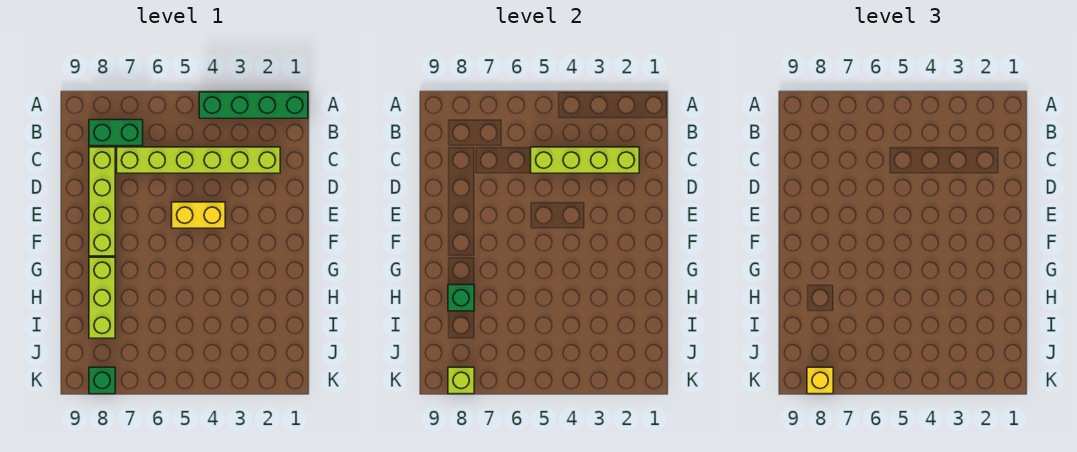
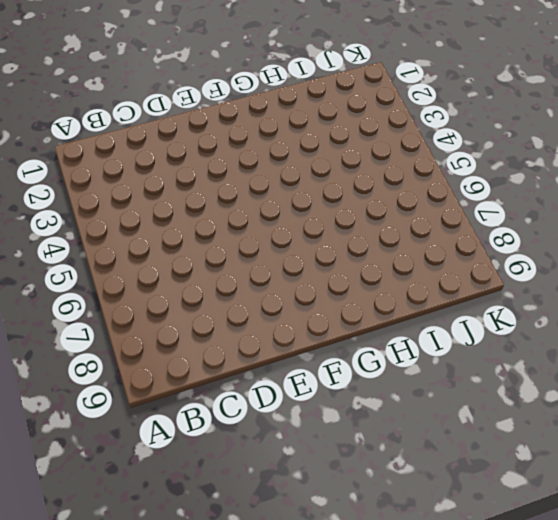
none -> green 1x4 brick [199,92,308,118]
none -> green 1x2 brick [89,120,143,146]

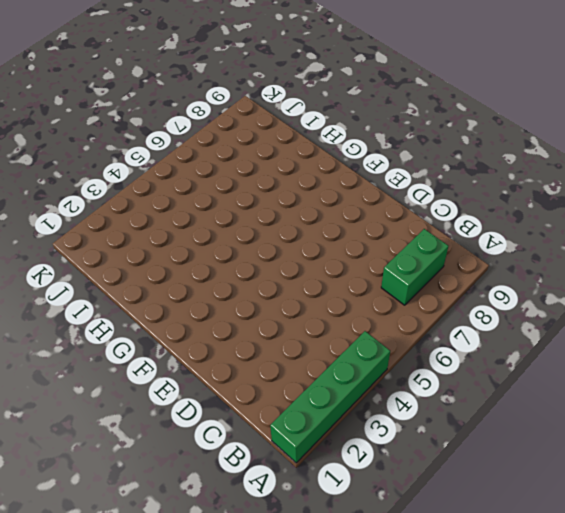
none -> lime 1x6 brick [117,147,280,173]
none -> lime 1x4 brick [89,147,115,256]

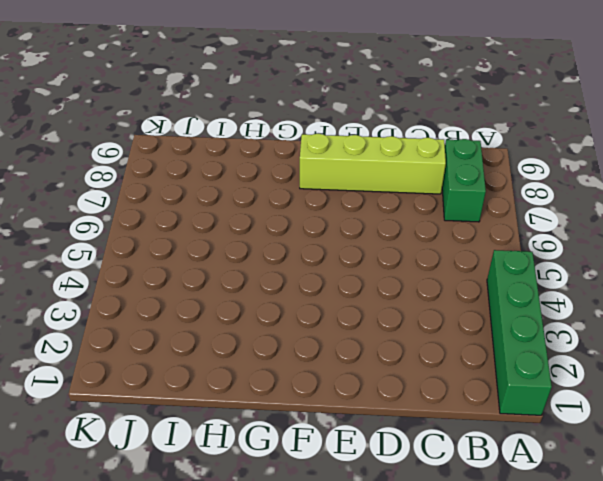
none -> lime 1x6 brick [117,147,280,173]
none -> yellow 1x2 brick [172,202,225,228]

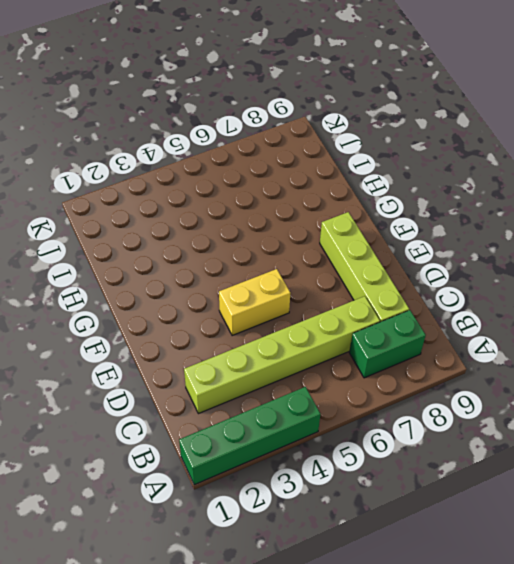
none -> lime 1x3 brick [89,257,115,338]
none -> green 1x1 brick [89,367,115,394]

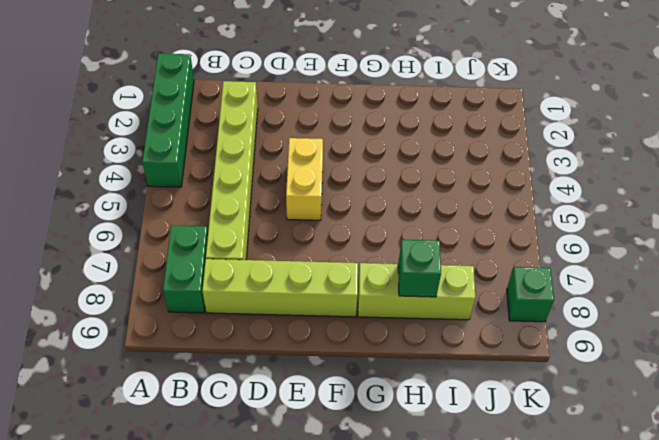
none -> lime 1x4 brick [531,147,639,173]
none -> lime 1x1 brick [448,367,474,394]

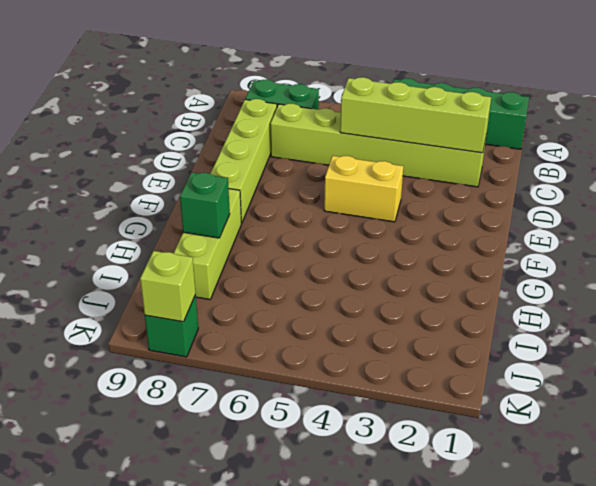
none -> yellow 1x1 brick [807,367,833,394]

